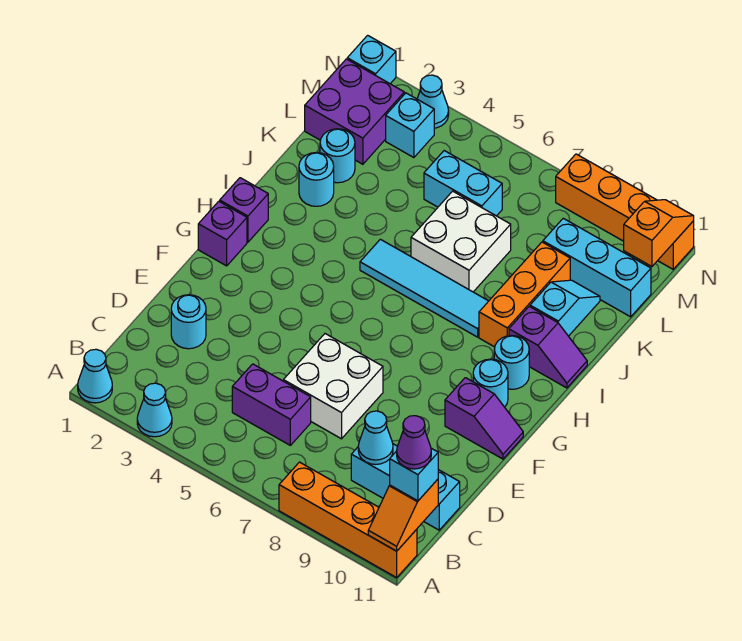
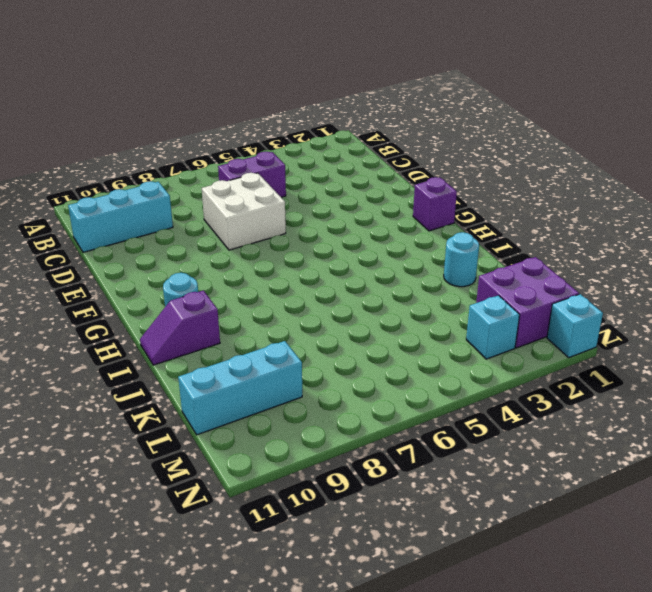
none -> cyan 1x1 cone [78,349,112,403]
none -> cyan 1x1 cone [137,383,172,437]
none -> orange 1x4 brick [279,462,417,578]
none -> cyan 1x1 round brick [171,295,206,349]

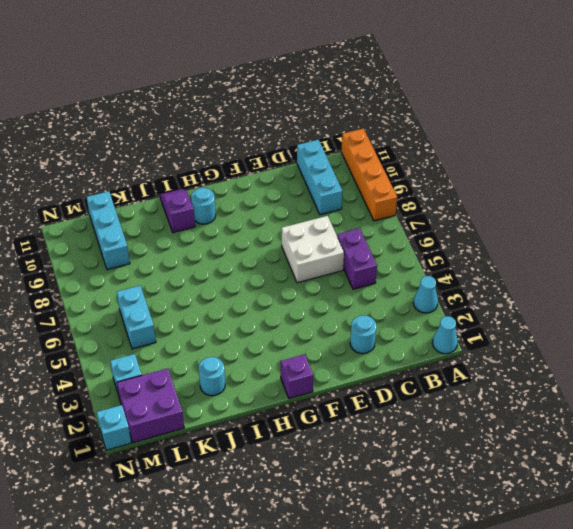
none -> purple 1x2 slope [445,378,523,459]
none -> cyan 1x1 round brick [473,359,508,407]
none -> purple 1x1 brick [220,178,268,242]
none -> cyan 1x4 tile [360,239,488,337]

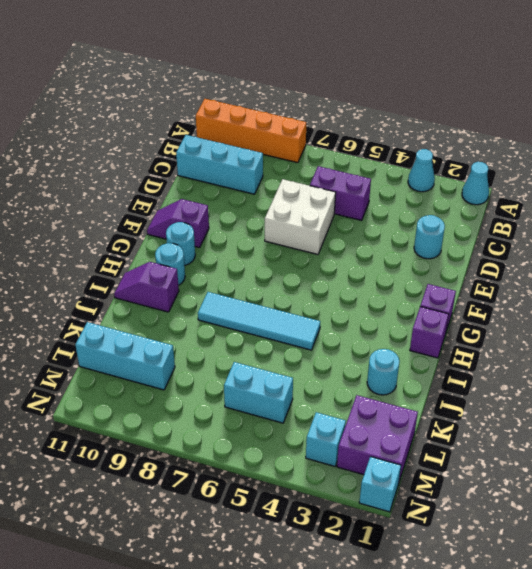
none -> orange 1x3 brick [479,242,570,347]
none -> white 2x2 brick [411,191,511,292]
none -> cyan 1x2 slope [530,280,600,336]
none -> cyan 1x1 round brick [320,129,355,183]

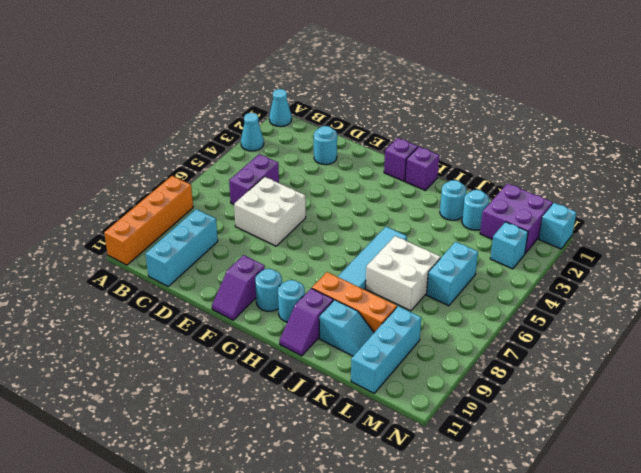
none -> cyan 1x1 cone [417,75,449,128]
none -> orange 1x4 brick [556,154,694,269]
none -> orange 1x2 slope [368,479,438,551]
none -> cyan 1x1 cone [358,411,393,464]

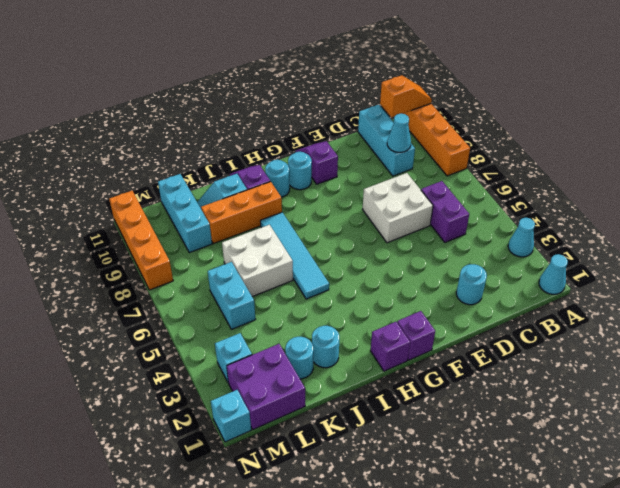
none -> cyan 1x1 cone [417,75,449,128]
none -> orange 1x2 slope [624,200,694,267]
none -> cyan 1x1 brick [390,448,438,501]
none -> purple 1x1 cone [397,416,431,469]

